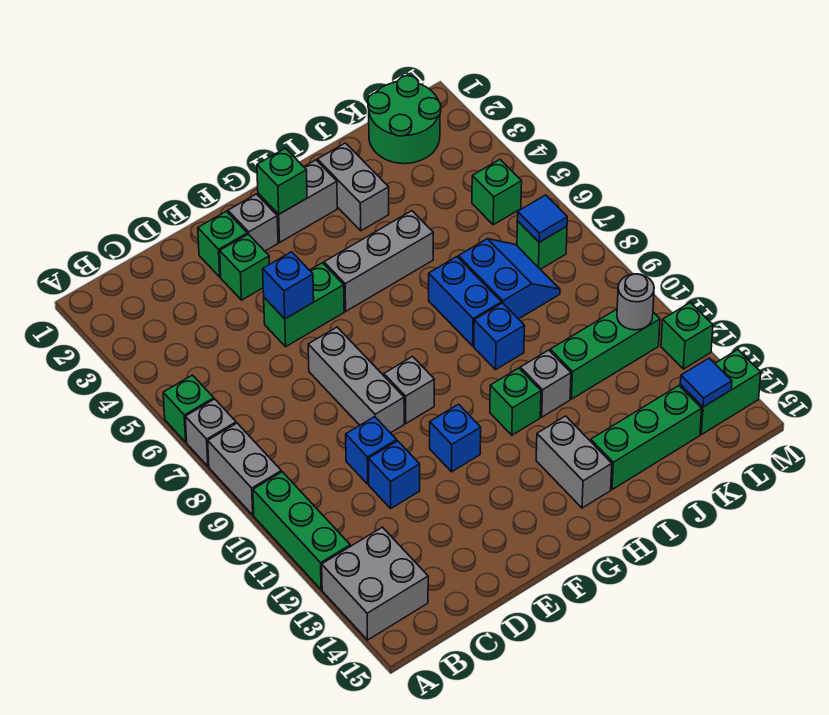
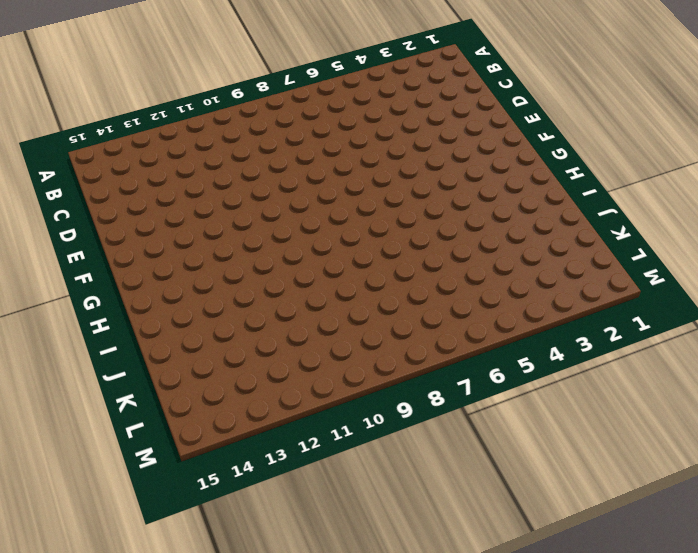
none -> green 1x1 brick [163,375,214,442]
none -> grey 1x1 brick [185,399,236,466]
none -> grey 1x2 brick [208,423,281,515]
none -> green 1x3 brick [253,472,350,590]

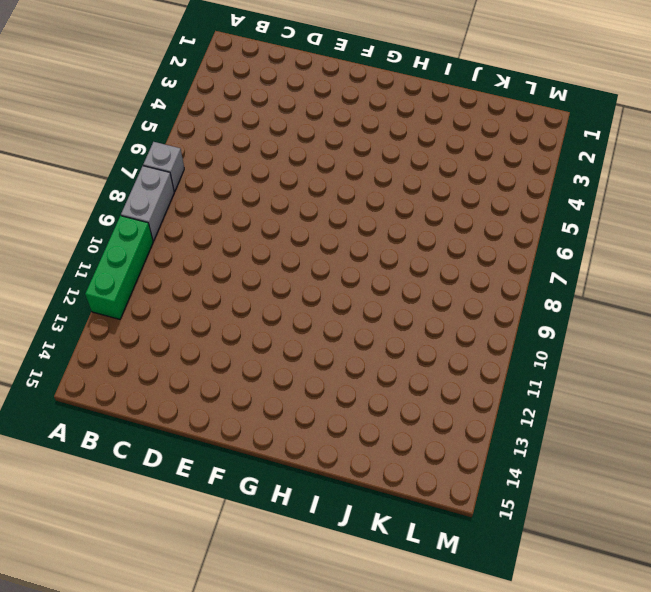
none -> green 1x1 brick [163,375,214,442]
none -> grey 2x2 brick [322,527,428,640]
none -> blue 1x1 brick [346,417,397,484]
none -> blue 1x1 brick [369,441,420,508]

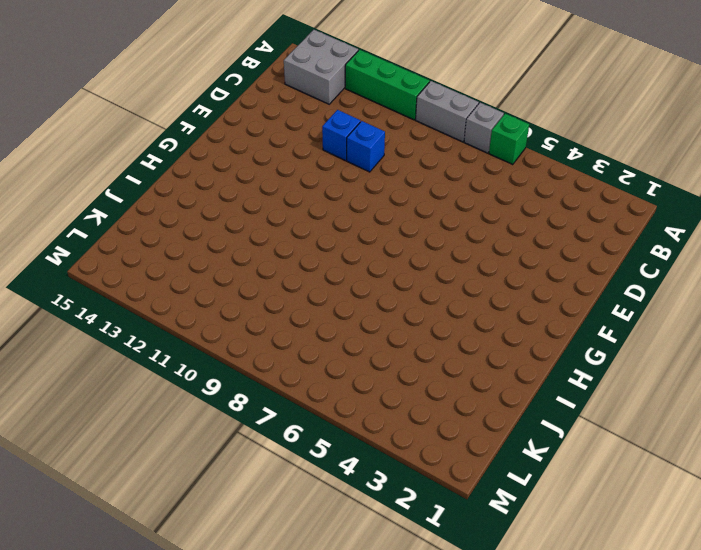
none -> green 1x1 brick [198,211,247,277]
none -> green 1x1 brick [220,234,270,300]
none -> green 1x2 brick [264,263,344,347]
none -> grey 1x3 brick [308,327,404,433]

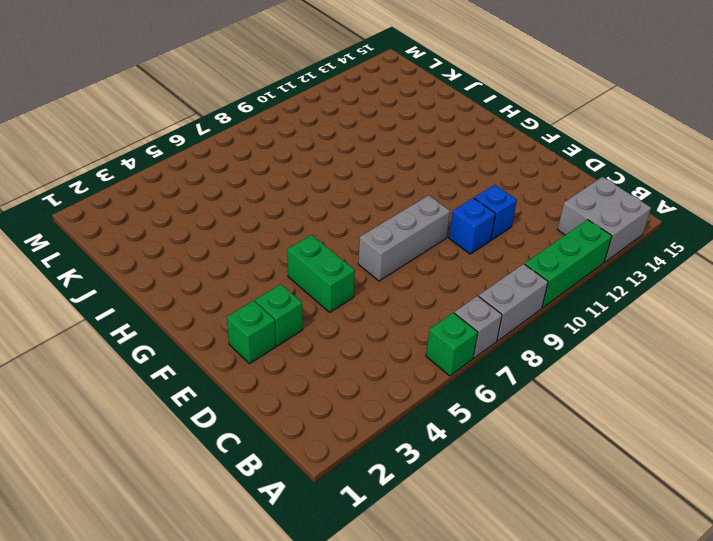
none -> grey 1x1 brick [228,194,278,251]
none -> grey 1x1 brick [384,357,434,423]
none -> blue 1x1 brick [430,404,481,472]
none -> grey 1x2 brick [258,160,337,242]

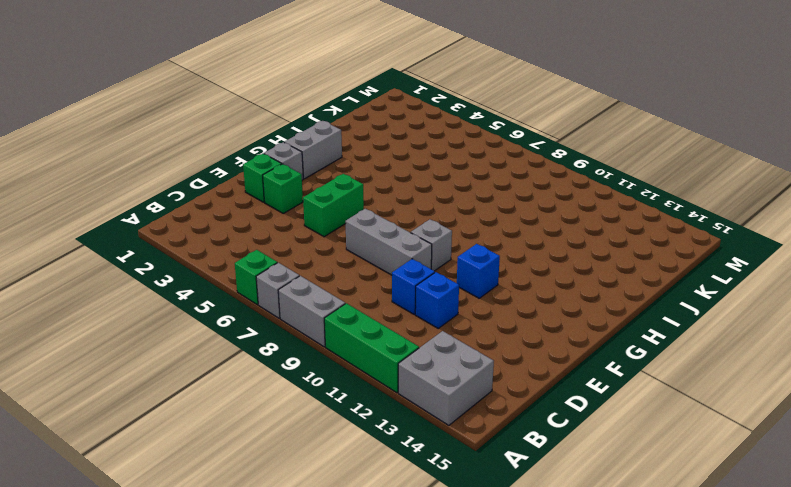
none -> grey 1x3 brick [324,211,433,311]
none -> green 1x1 brick [490,368,541,435]
none -> grey 1x2 brick [536,416,612,508]
none -> grey 1x2 brick [317,143,389,231]

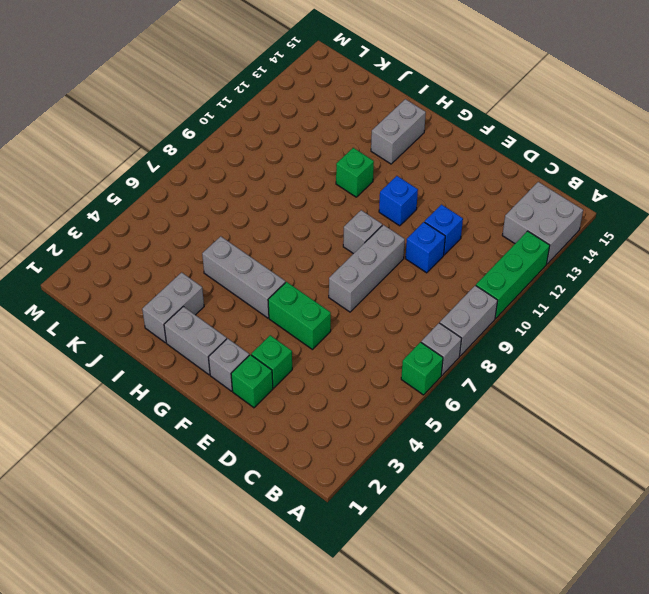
none -> blue 1x2 brick [429,257,502,346]
none -> blue 1x1 brick [474,303,525,369]
none -> grey 1x1 brick [520,350,571,417]
none -> green 1x3 brick [591,386,702,490]

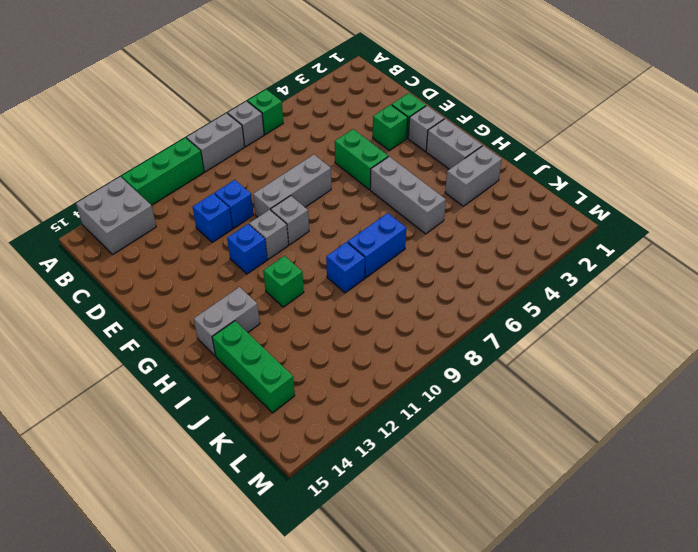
grey 1x1 brick [249,210,288,259] -> grey 1x1 brick moved to [520,350,571,417]
none -> blue 2x2 slope [458,239,560,319]
none -> green 1x3 brick [550,309,660,399]
none -> green 2x2 round brick [368,76,441,164]
none -> green 1x1 brick [472,160,522,225]

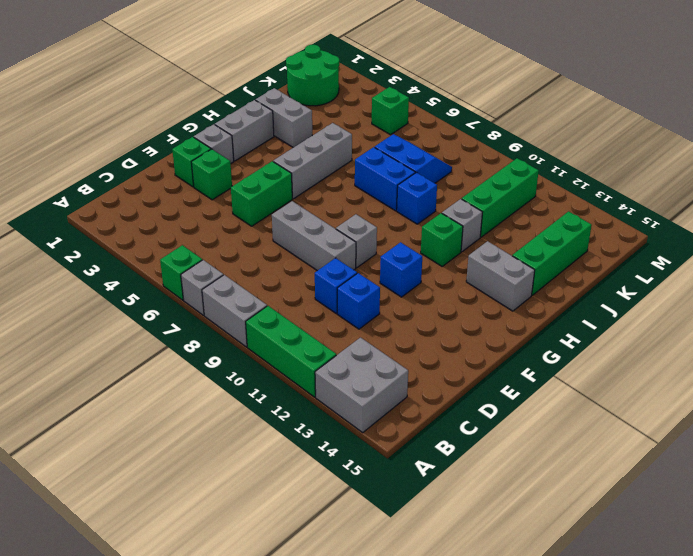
none -> green 1x1 brick [517,221,567,269]
none -> green 1x2 brick [680,350,761,435]
none -> green 1x1 brick [661,303,713,369]
none -> blue 1x1 brick [263,252,314,319]

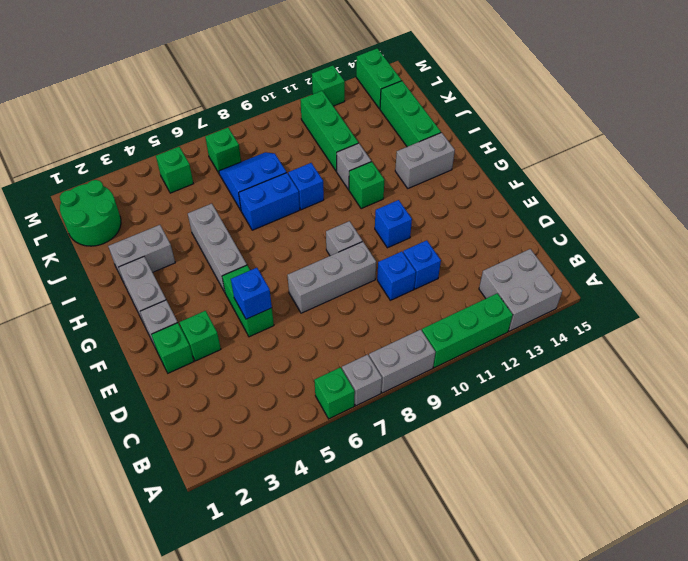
none -> green 1x1 brick [257,148,307,214]
none -> blue 1x1 tile [517,195,567,242]
none -> grey 1x1 round brick [617,274,654,330]
none -> blue 1x1 tile [680,358,732,407]

